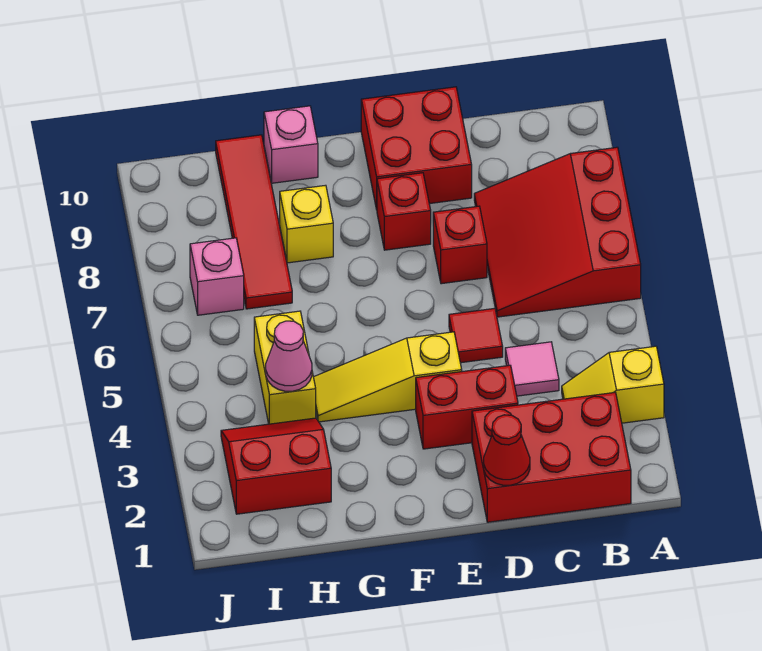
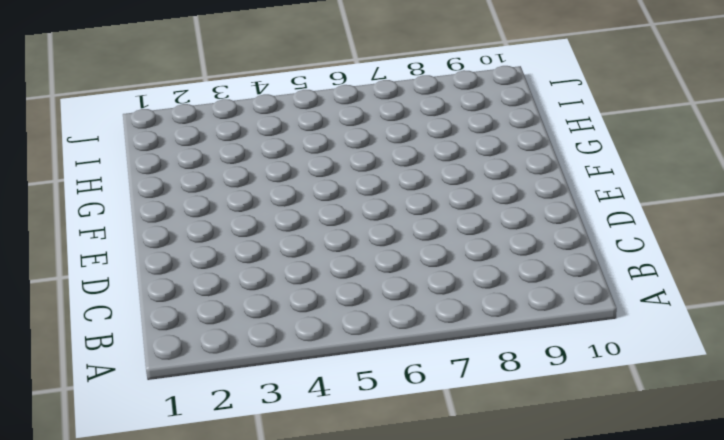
none -> yellow 1x2 slope [562,346,664,423]
none -> red 3x3 slope [474,147,641,317]
none -> red 2x3 brick [472,393,631,522]

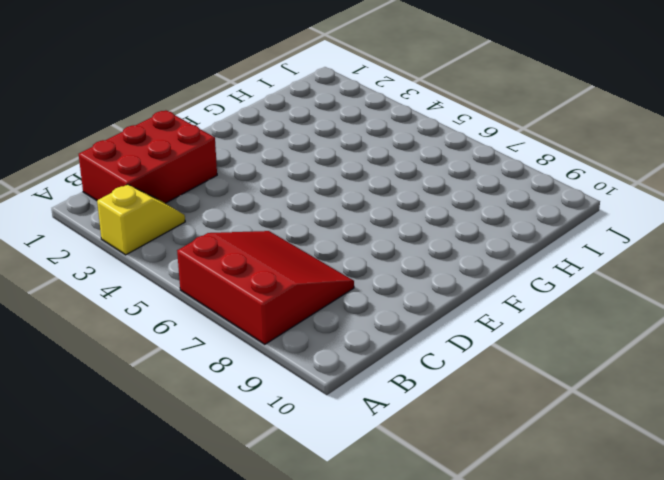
none -> pink 1x1 tile [505,342,559,396]
none -> red 1x2 brick [416,365,518,449]
none -> red 1x1 tile [449,308,503,363]

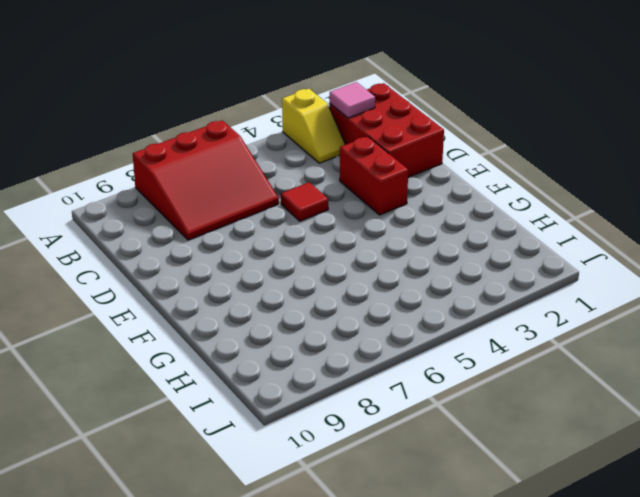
pink 1x1 tile [329,82,375,118] -> pink 1x1 tile moved to [505,342,559,396]
none -> red 1x1 brick [433,206,487,284]
none -> red 2x2 brick [361,87,472,210]
none -> yellow 1x3 slope [314,332,462,422]

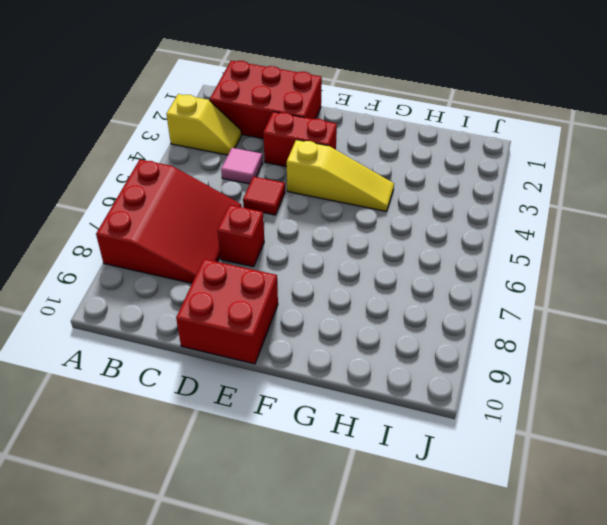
none -> red 1x1 brick [377,173,431,250]
none -> yellow 1x1 brick [280,185,333,263]
none -> pink 1x1 brick [264,106,318,183]

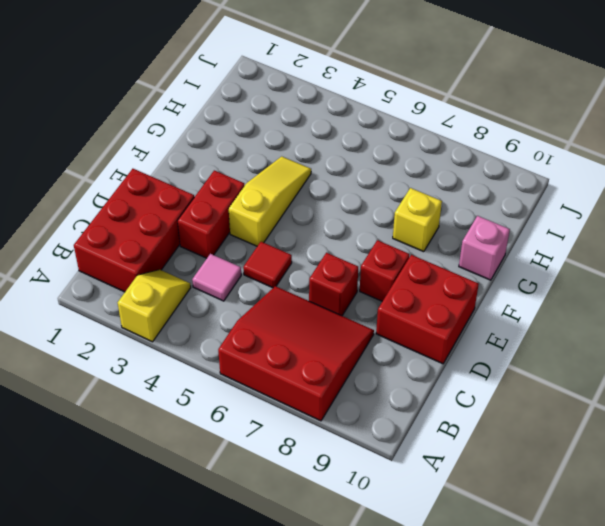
none -> red 2x2 slope [221,418,331,514]
none -> yellow 1x2 brick [254,311,316,424]
none -> red 1x4 tile [216,135,292,309]

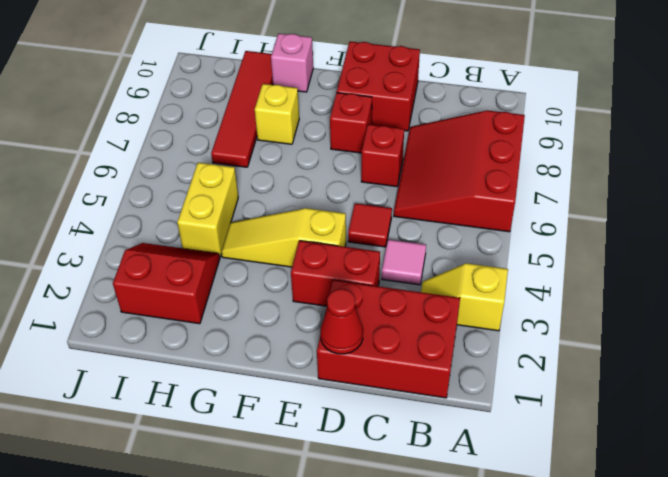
none -> pink 1x1 brick [190,238,244,315]
none -> pink 1x1 cone [266,321,312,391]

